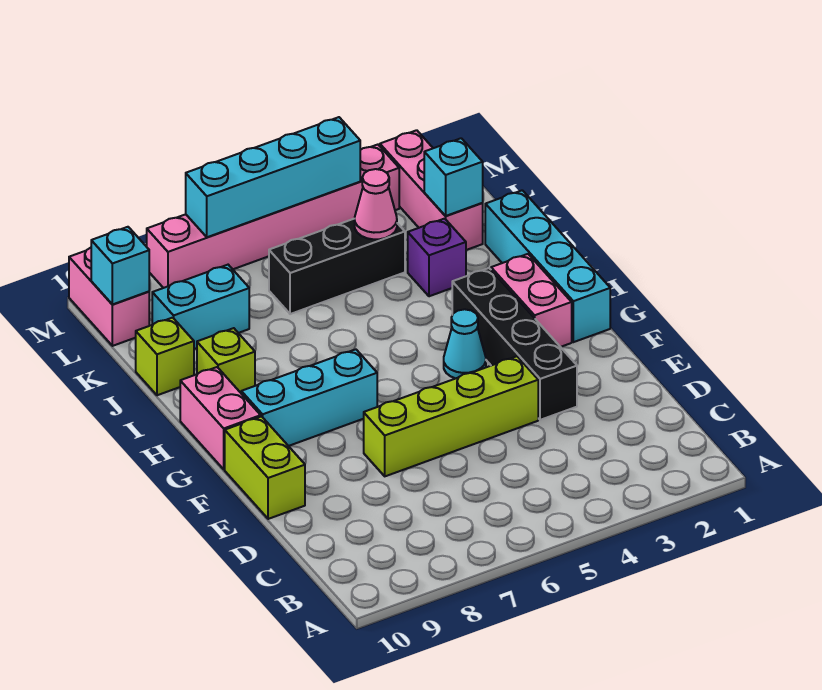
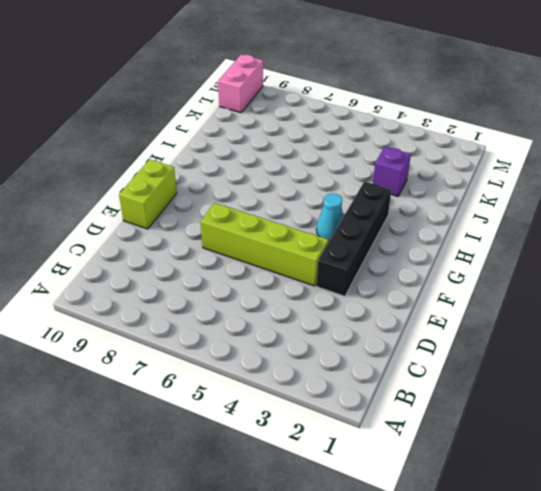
none -> cyan 1x4 brick [485,190,610,342]
none -> pink 1x2 brick [491,254,572,347]
none -> cyan 1x3 brick [241,349,377,446]

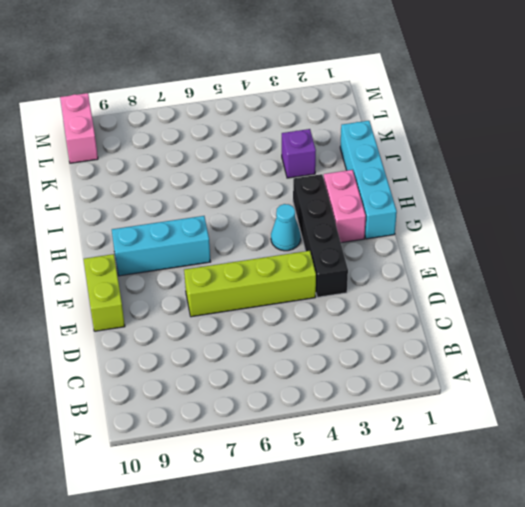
none -> pink 1x2 brick [180,367,261,469]
none -> lime 1x1 brick [197,328,255,393]
none -> lime 1x1 brick [136,318,194,395]

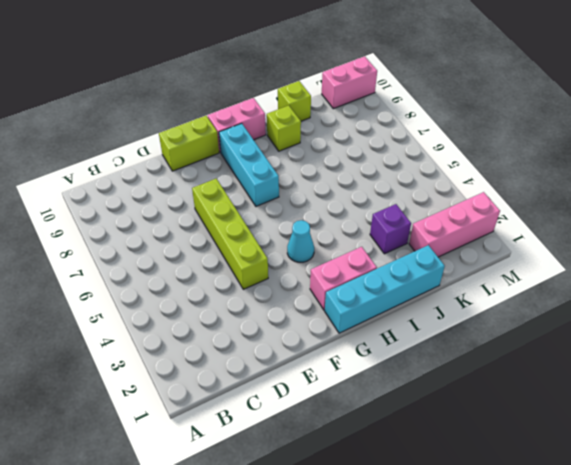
none -> black 1x4 brick [452,268,577,420]
none -> black 1x3 brick [269,219,405,314]
none -> cyan 1x2 brick [152,265,249,349]

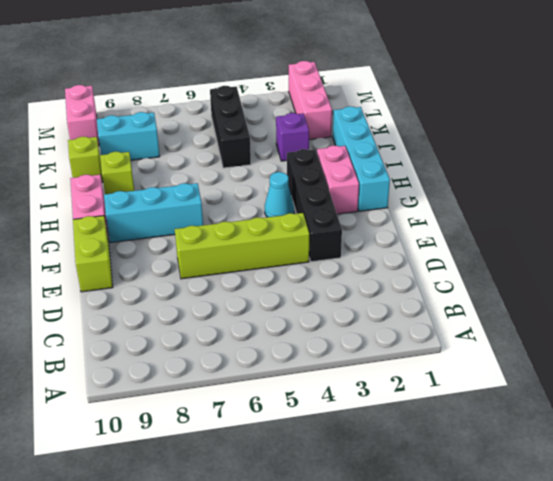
black 1x3 brick [210,86,251,168] -> black 1x3 brick turned to [269,219,405,314]
none -> pink 1x6 brick [147,145,399,288]
none -> cyan 1x1 brick [424,138,483,216]
none -> pink 1x1 cone [355,169,397,239]

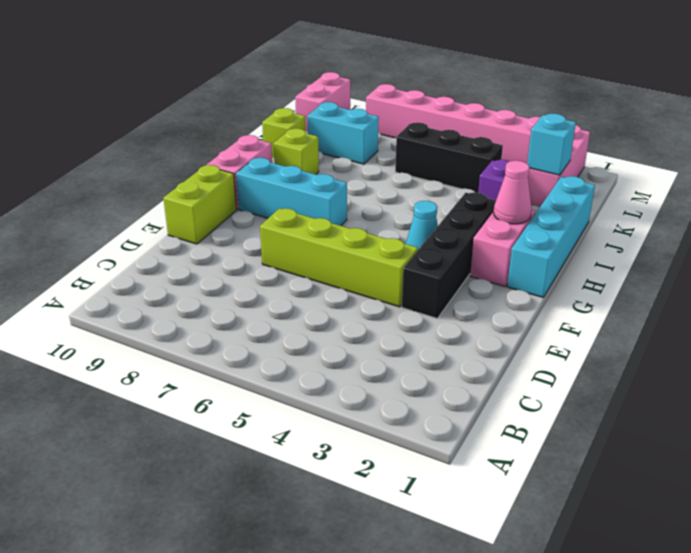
pink 1x1 cone [494,161,532,224] -> pink 1x1 cone moved to [355,169,397,239]
none -> cyan 1x1 brick [91,227,149,304]
none -> cyan 1x4 brick [186,117,360,237]

